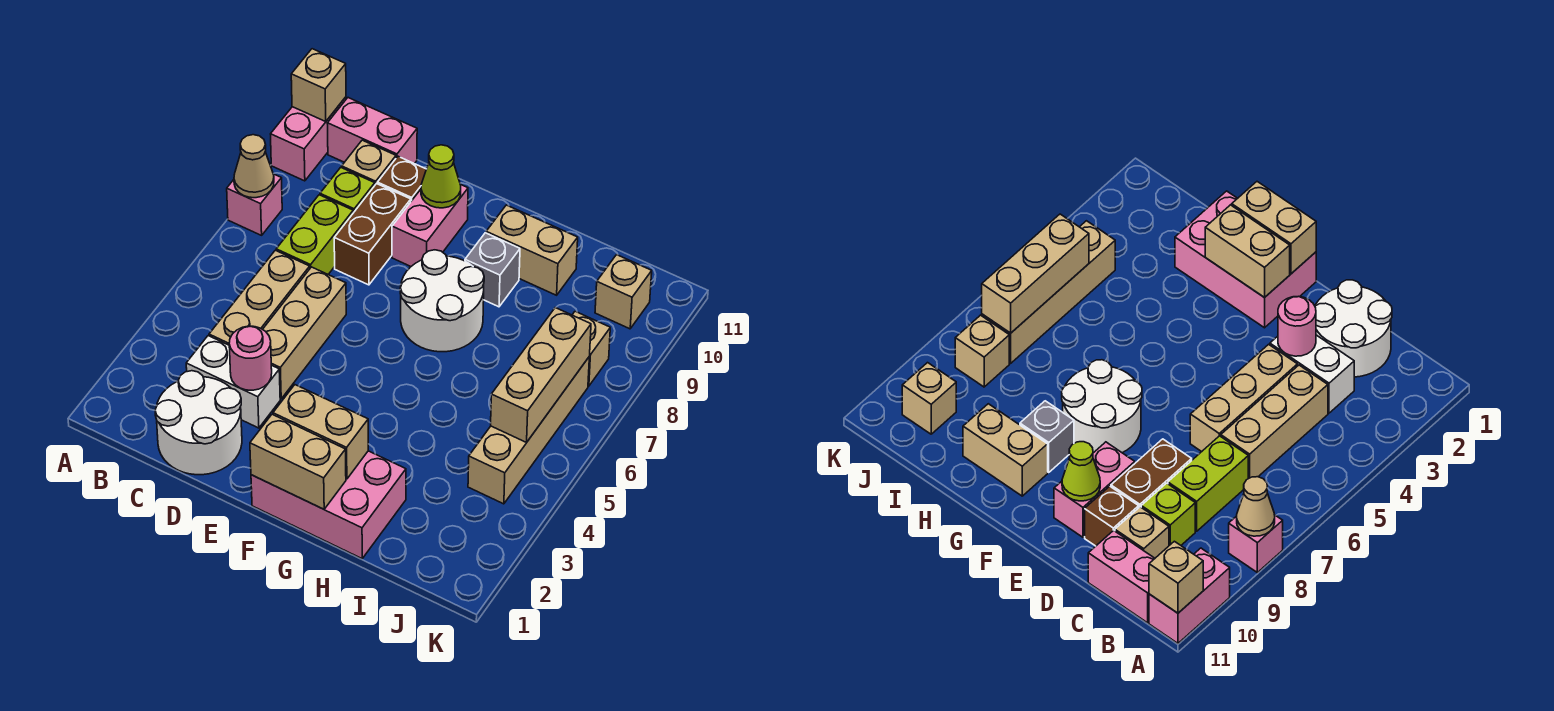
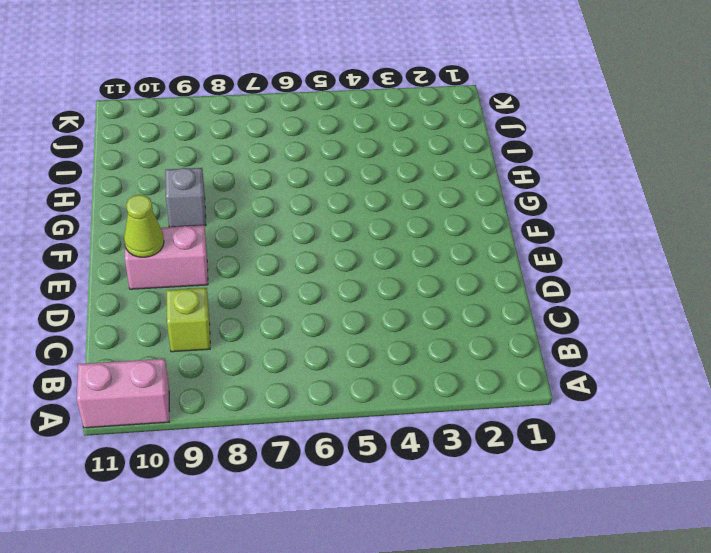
none -> pink 1x1 brick [227,174,282,235]
none -> pink 1x2 brick [327,98,417,164]
none -> white 2x2 round brick [155,371,242,475]

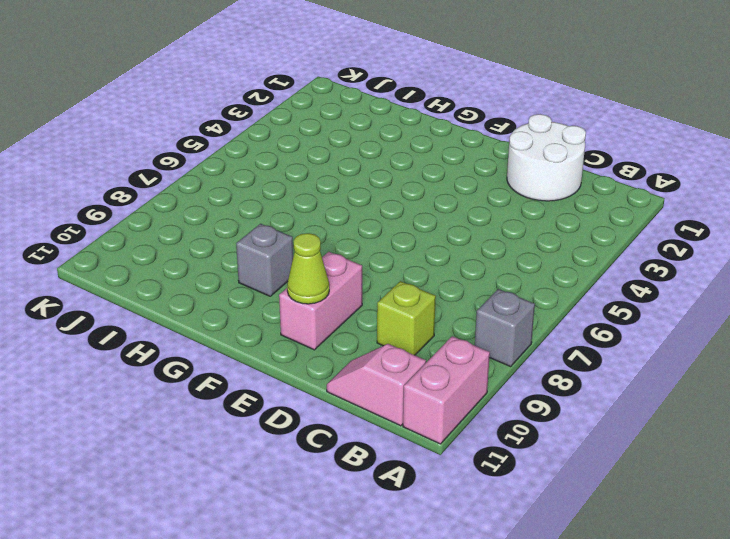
grey 1x1 brick [475,289,535,366] -> pink 1x1 brick [227,174,282,235]
pink 1x2 slope [327,344,426,426] -> pink 1x2 brick [327,98,417,164]
none -> white 1x2 brick [186,336,280,428]
none -> tan 1x3 brick [209,250,310,345]
none -> lime 1x2 brick [276,195,353,274]

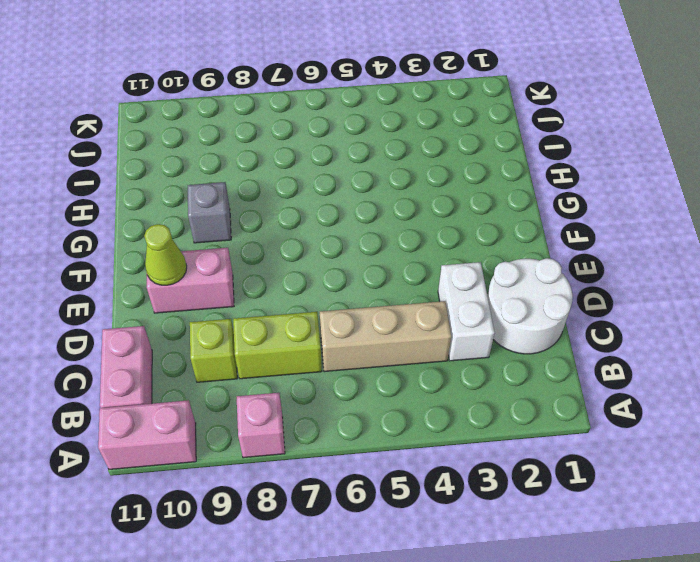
none -> tan 1x1 brick [342,140,396,185]
none -> tan 1x3 brick [263,267,346,399]
none -> brown 1x2 brick [334,184,411,285]

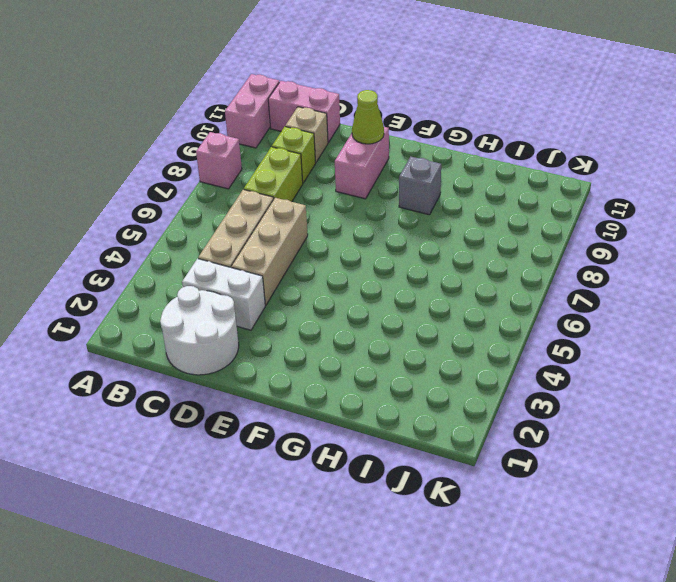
none -> brown 1x2 brick [334,184,411,285]
none -> brown 1x1 brick [378,156,426,201]
none -> pink 2x3 brick [251,451,406,558]

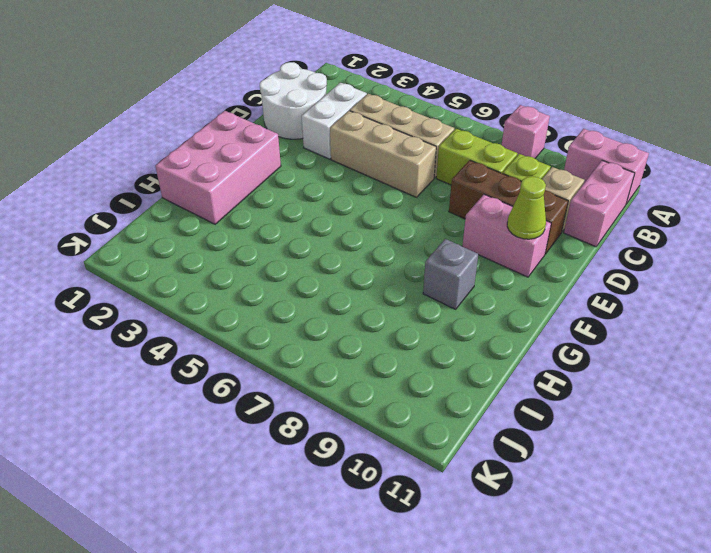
none -> white 2x2 round brick [400,250,484,352]
none -> tan 1x2 brick [486,205,578,295]
none -> tan 1x4 brick [468,357,589,504]

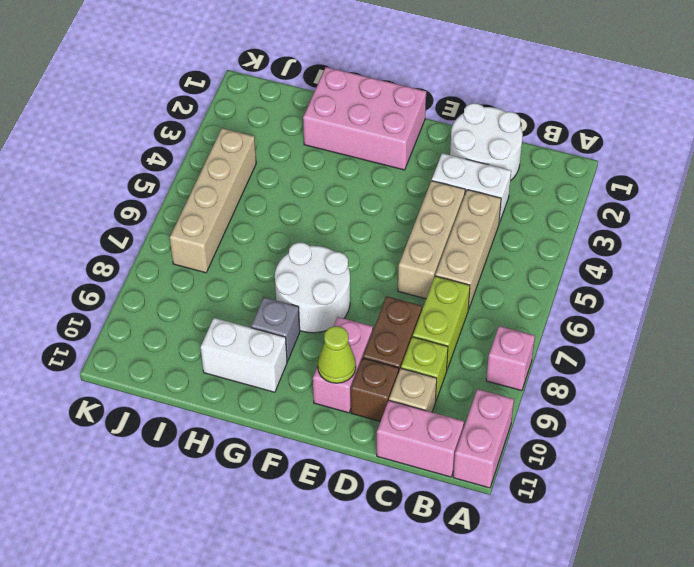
white 1x2 brick [201,318,287,392] -> tan 1x2 brick [486,205,578,295]
none -> tan 1x1 brick [572,311,610,386]
none -> tan 1x1 brick [595,255,652,329]
none -> tan 1x1 cone [234,135,274,198]

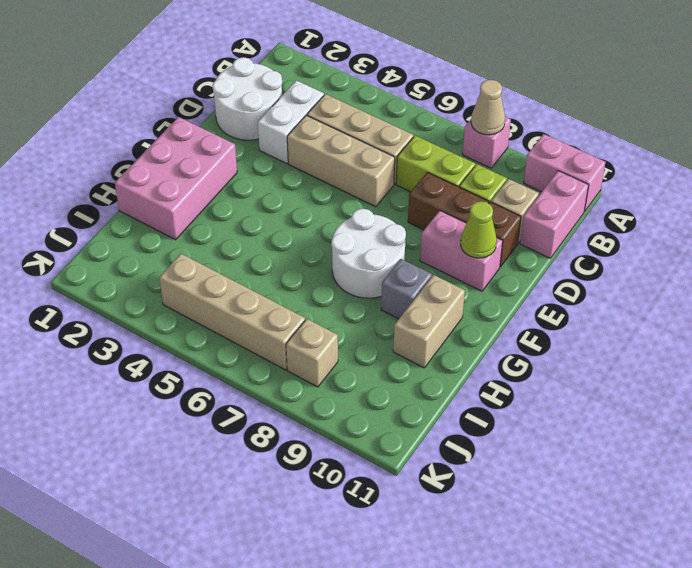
none -> tan 1x1 brick [595,255,652,329]
none -> tan 1x1 brick [291,49,346,121]
none -> pink 1x1 round brick [229,326,272,390]

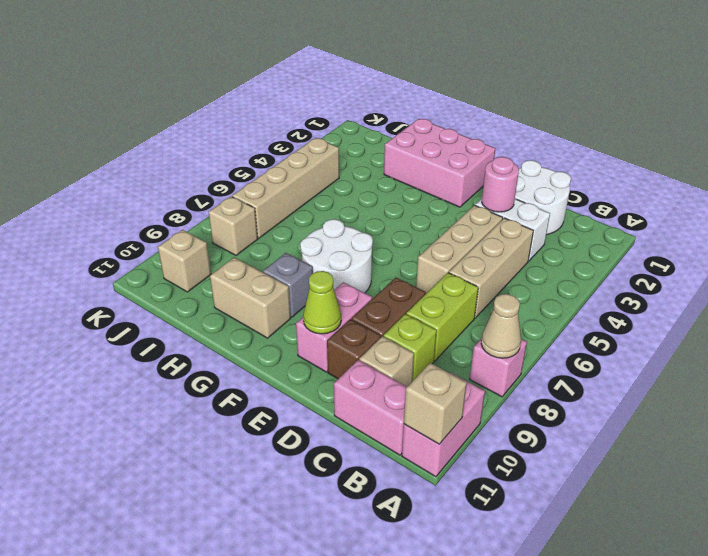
none -> tan 1x2 brick [250,414,346,509]
none -> tan 1x2 brick [273,385,368,479]
none -> tan 1x3 brick [491,308,591,442]

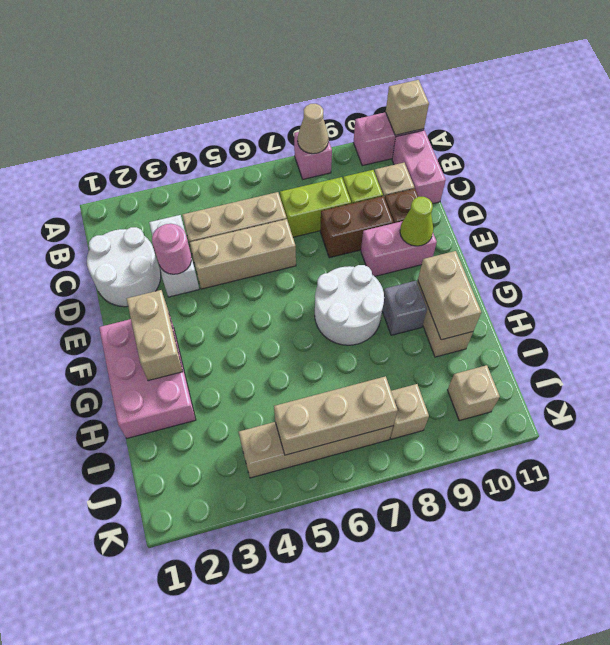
tan 1x2 brick [418,251,481,340] -> tan 1x2 brick moved to [250,414,346,509]

